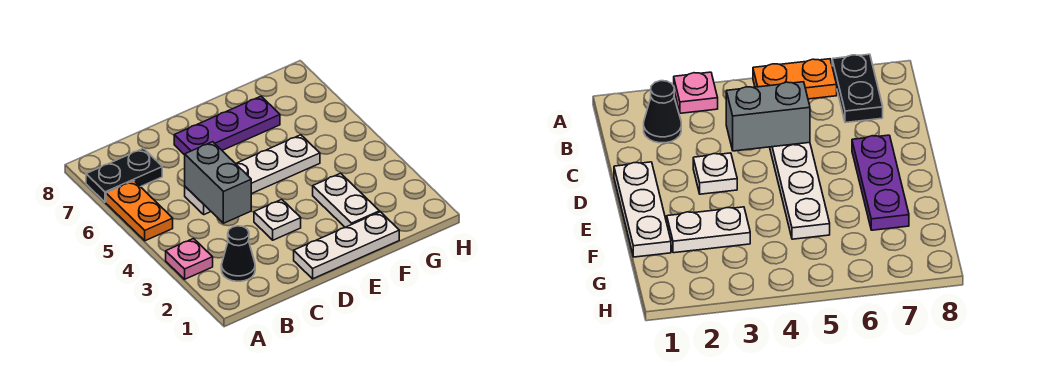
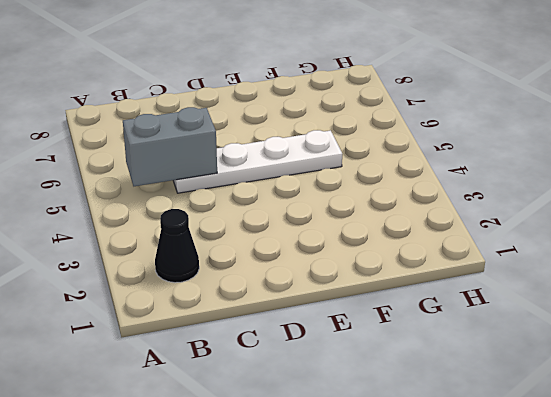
grey 1x2 brick [123,107,217,186] -> grey 1x2 brick turned to [185,142,251,223]
none -> pink 1x1 plate [166,239,213,279]
none -> orange 1x2 plate [106,181,173,241]

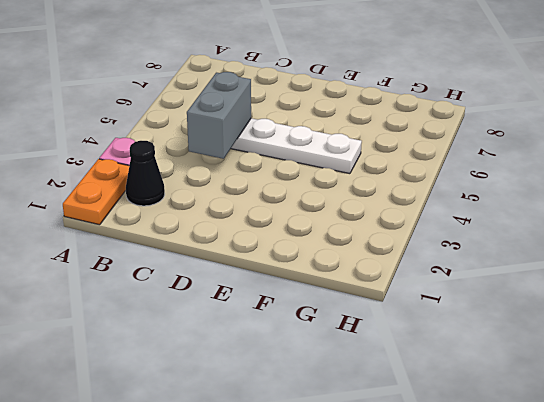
orange 1x2 plate [63,159,129,225] -> orange 1x2 plate moved to [106,181,173,241]
none -> black 1x2 plate [86,148,162,202]
none -> white 1x3 plate [294,212,399,279]

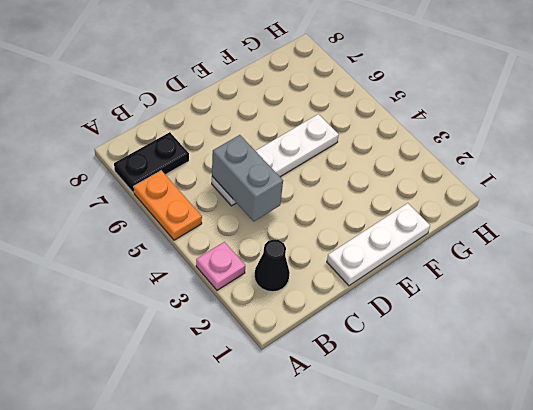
none -> white 1x1 plate [254,199,301,240]
none -> purple 1x3 plate [174,96,280,155]

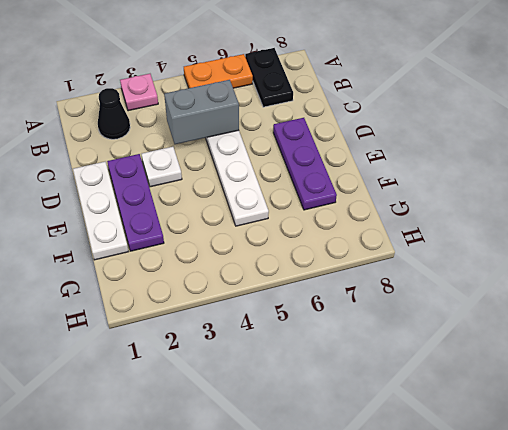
purple 1x3 plate [107,154,164,251] -> white 1x2 plate [313,173,380,227]

